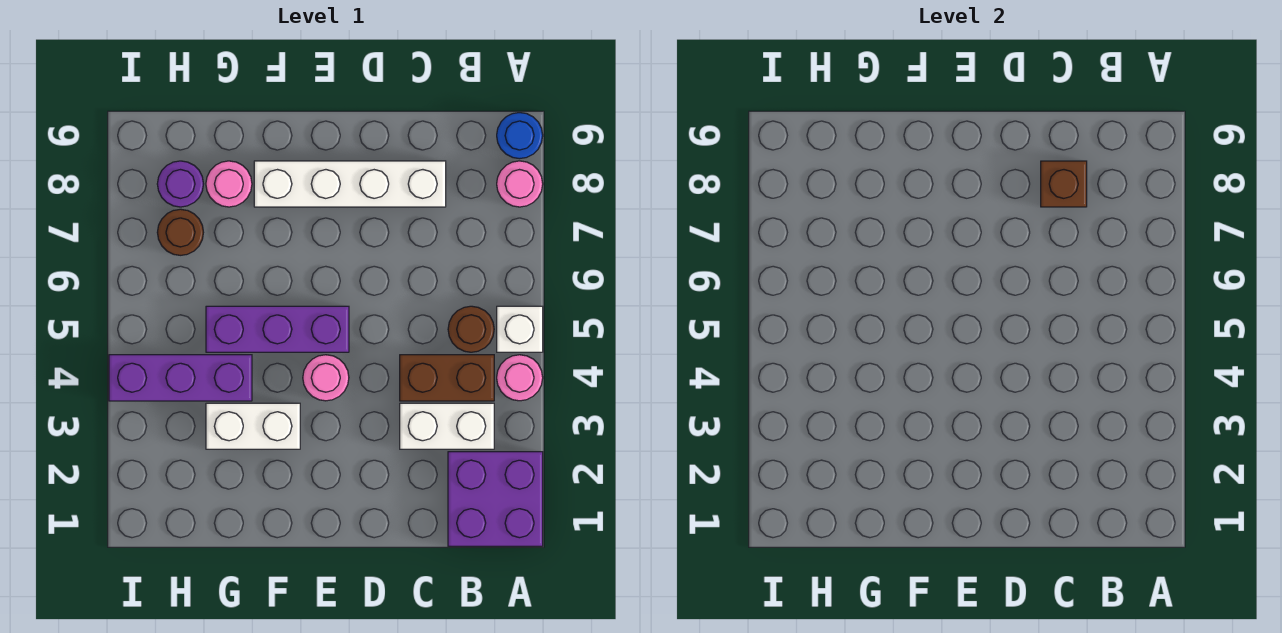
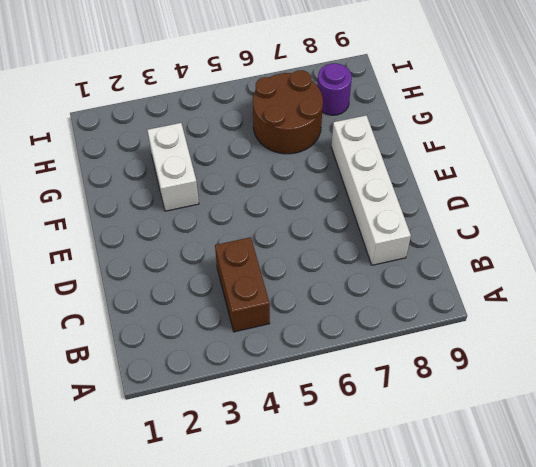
brown 2x2 round brick [253,70,323,154] -> brown 1x1 round brick [157,209,203,255]
none -> purple 2x2 brick [448,452,543,546]
none -> pink 1x1 round brick [497,355,543,401]
none -> white 1x1 brick [497,306,543,352]

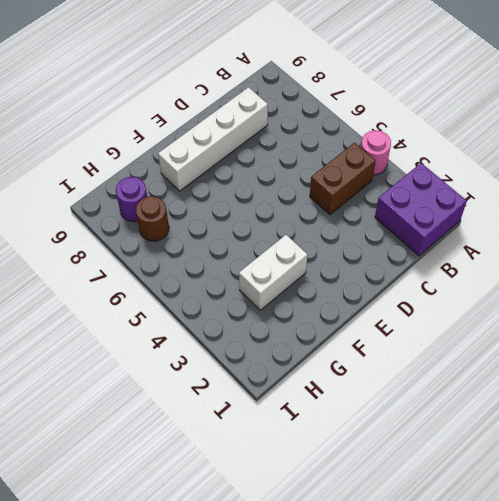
none -> white 1x1 brick [497,306,543,352]
none -> pink 1x1 round brick [497,161,543,207]
none -> blue 1x1 round brick [497,113,543,159]

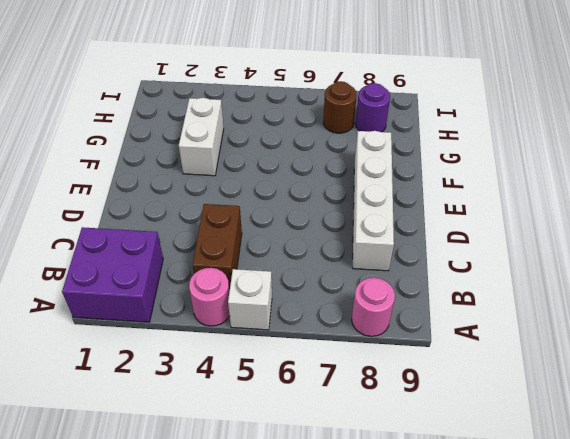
none -> blue 1x1 round brick [497,113,543,159]
none -> white 1x2 brick [400,403,494,449]
none -> brown 1x1 round brick [448,306,494,352]

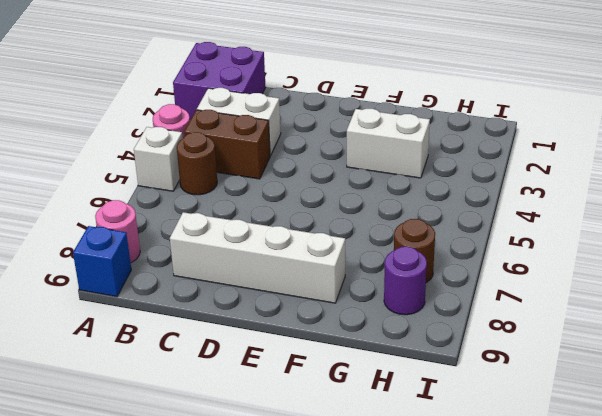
blue 1x1 brick [73,226,131,297] -> blue 1x1 round brick [497,113,543,159]
none -> pink 1x1 round brick [303,355,349,401]
none -> purple 1x3 brick [206,306,349,352]
none -> purple 1x3 brick [109,355,252,401]

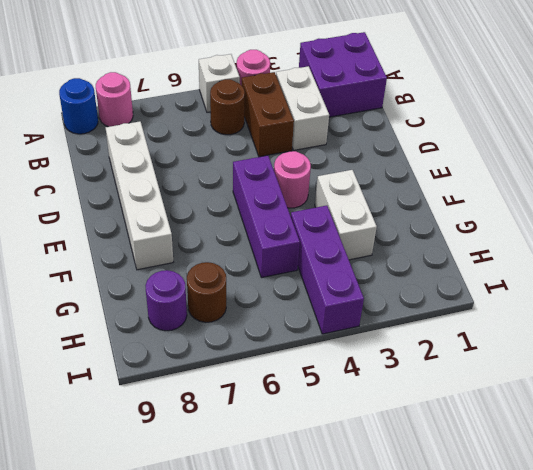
none -> pink 1x1 round brick [206,161,252,207]
none -> brown 1x1 brick [1041,161,1087,207]

